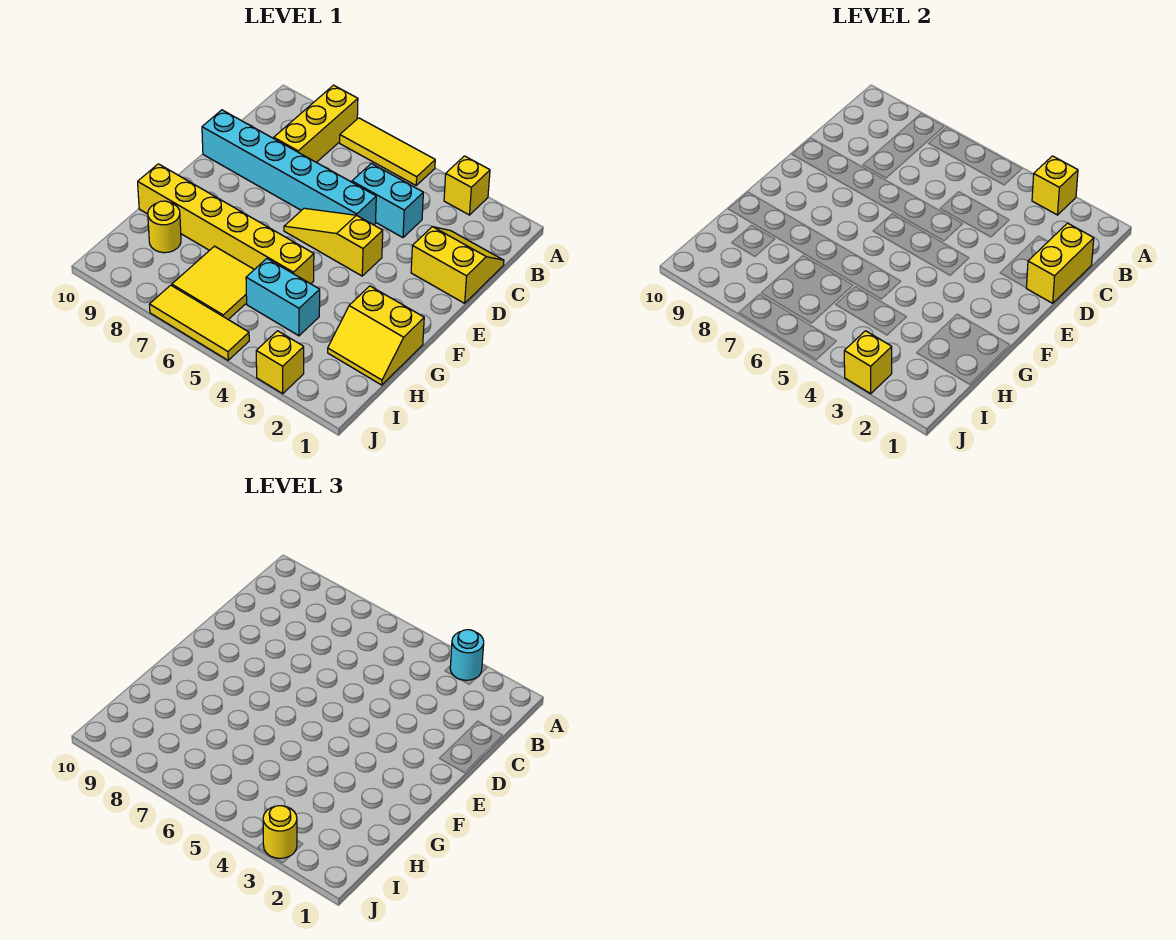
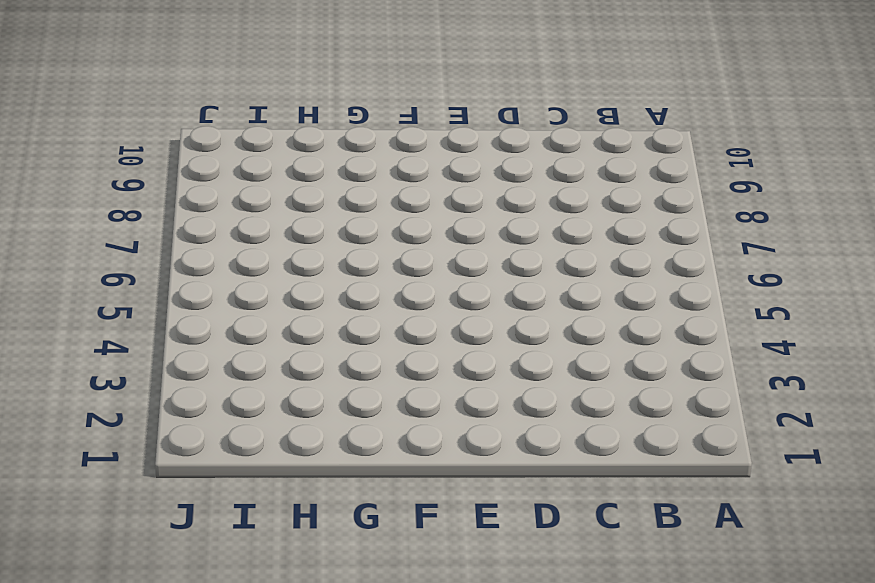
none -> yellow 1x1 brick [444,156,490,215]
none -> yellow 1x3 tile [340,118,435,185]
none -> yellow 1x3 brick [274,85,358,162]

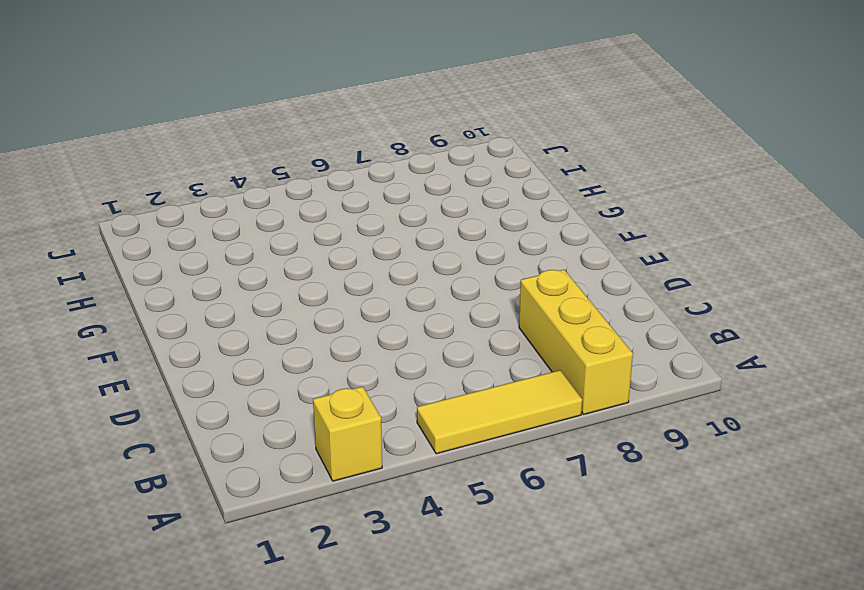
none -> yellow 2x2 slope [411,227,504,303]
none -> cyan 1x2 brick [352,163,423,238]
none -> cyan 1x6 brick [202,110,376,225]

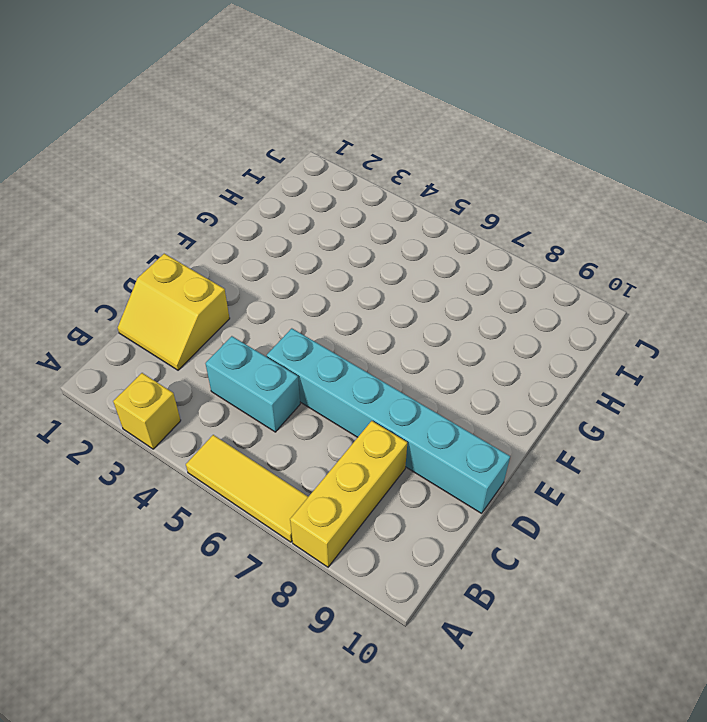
none -> yellow 1x3 slope [284,208,383,276]
none -> yellow 2x2 slope [328,286,424,385]
none -> yellow 1x6 brick [138,164,314,284]

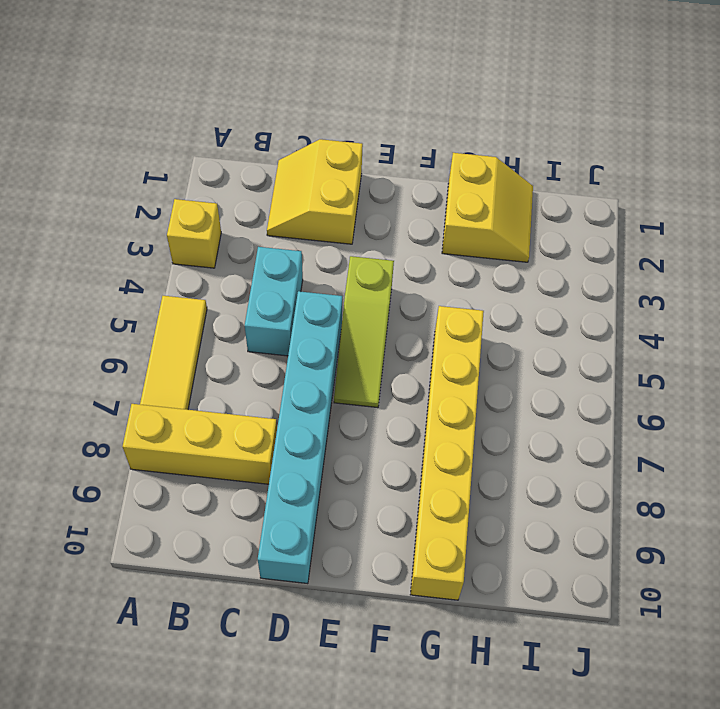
lime 1x3 slope [334,256,394,408] -> yellow 1x3 slope [284,208,383,276]
none -> cyan 1x2 brick [246,259,320,336]
none -> yellow 2x2 tile [172,246,254,320]
none -> yellow 1x1 round brick [148,201,181,253]

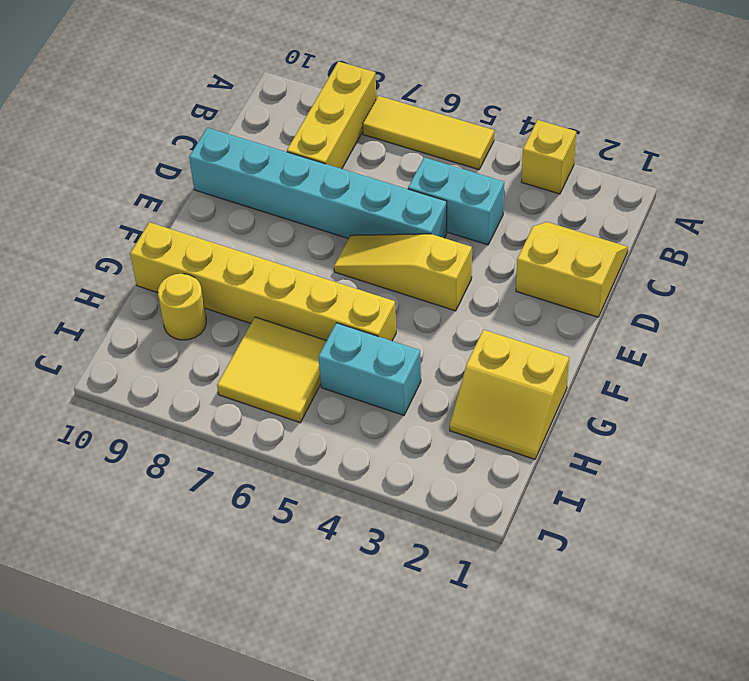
none -> yellow 1x1 brick [256,331,304,394]
none -> yellow 1x3 tile [149,285,249,360]
none -> yellow 1x1 brick [1032,156,1078,215]

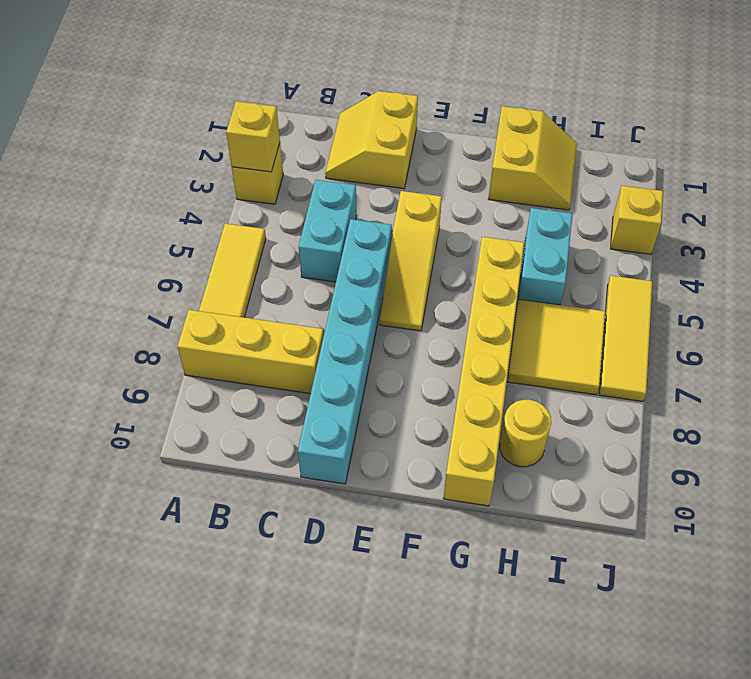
none -> yellow 1x2 brick [1026,223,1094,303]
none -> yellow 1x1 brick [844,331,892,394]
none -> cyan 1x1 round brick [450,630,484,680]

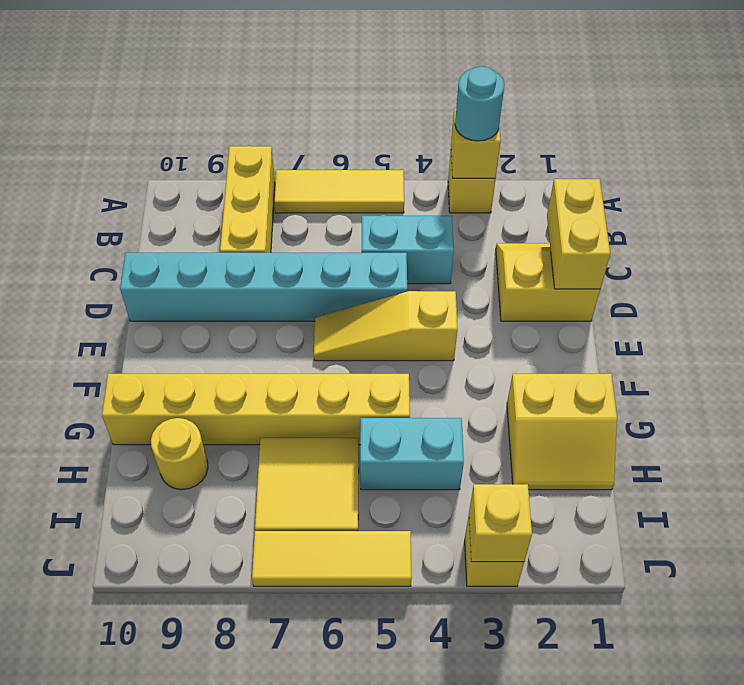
none -> yellow 1x1 round brick [263,806,297,858]

